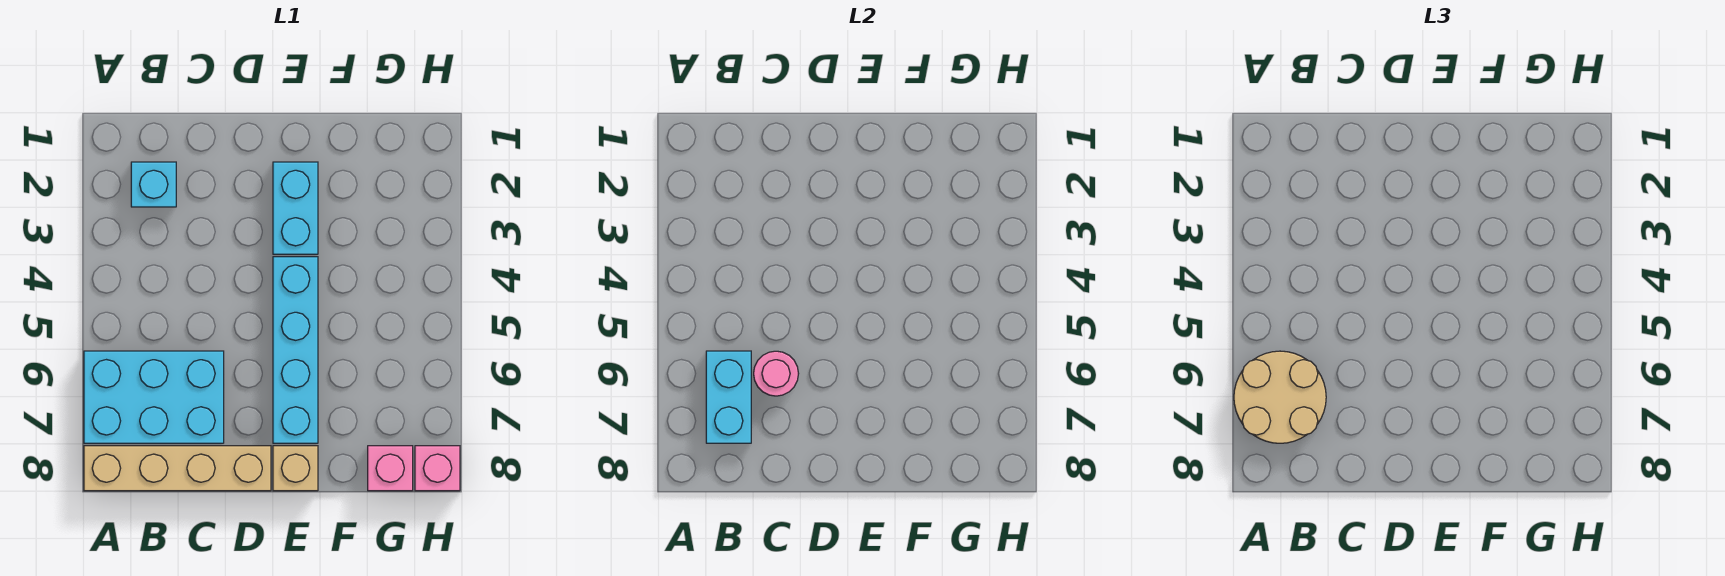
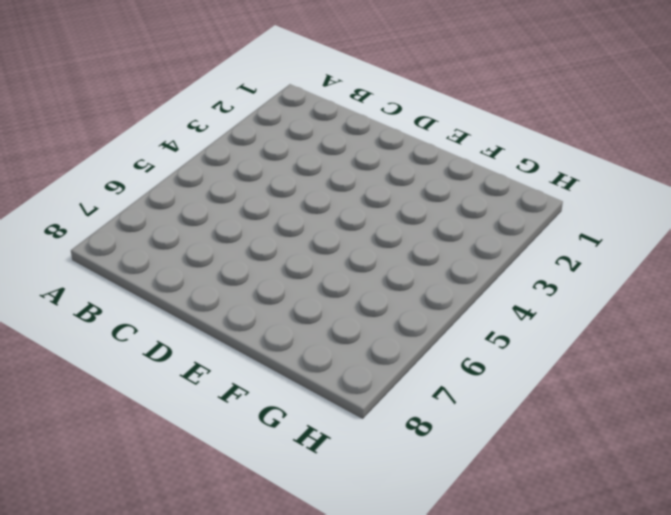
none -> cyan 2x3 brick [84,351,224,443]
none -> tan 1x4 brick [84,446,271,491]

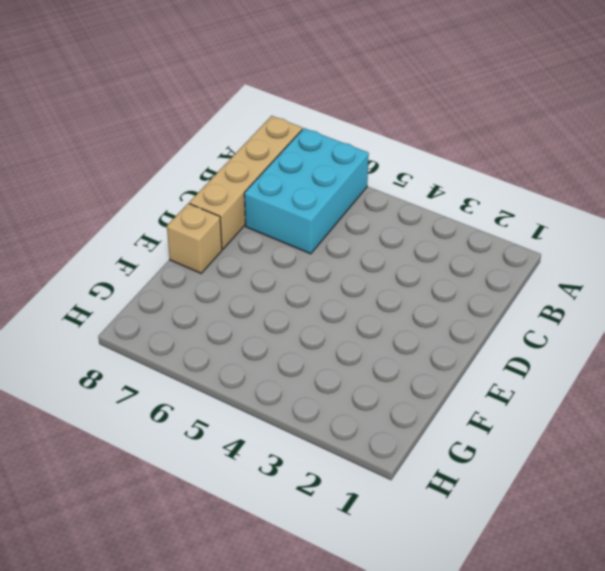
none -> cyan 1x1 brick [131,162,176,207]
none -> cyan 1x2 brick [273,162,318,254]

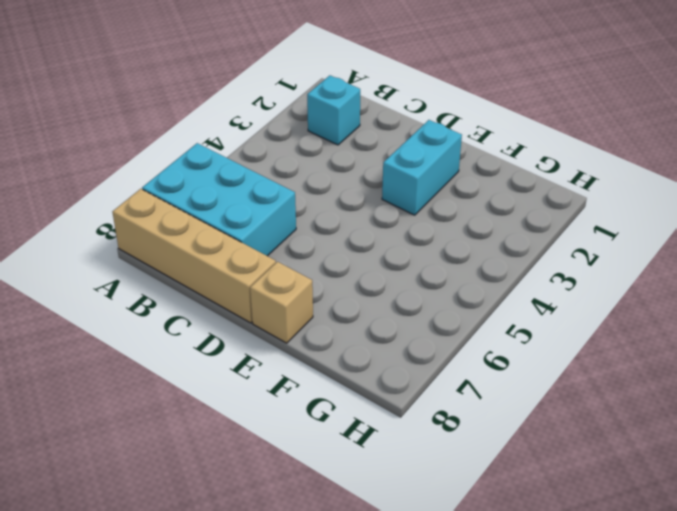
none -> cyan 1x4 brick [273,257,318,443]
none -> pink 1x1 brick [368,446,413,491]

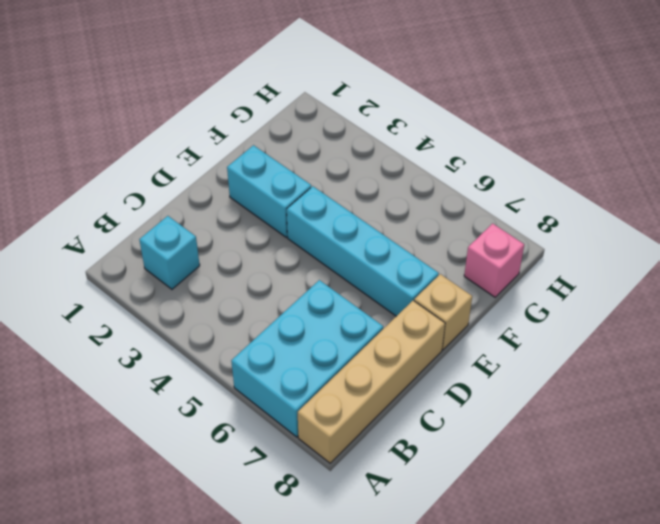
none -> pink 1x1 brick [415,446,460,491]
none -> cyan 1x2 brick [706,351,751,443]

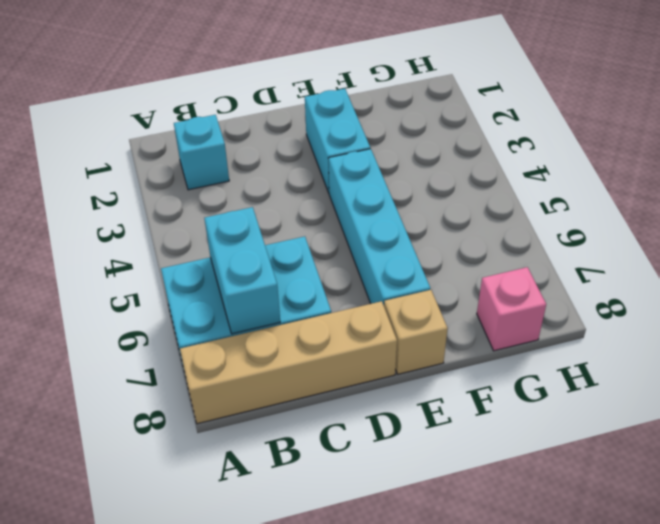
none -> pink 1x1 brick [415,446,460,491]
none -> pink 1x1 round brick [754,351,799,396]

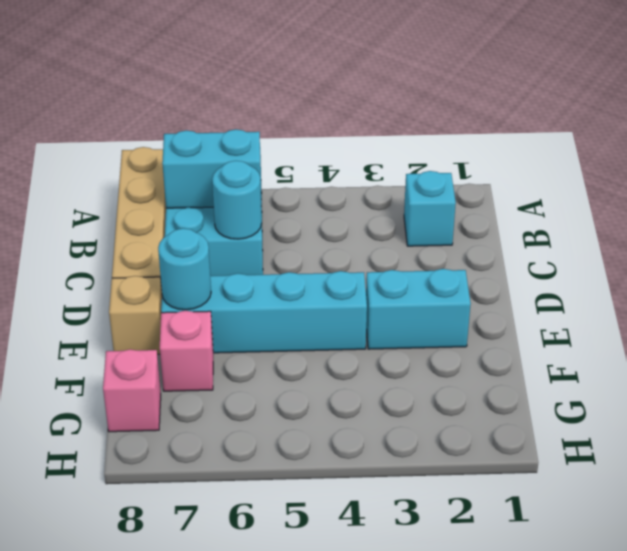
cyan 1x1 round brick [212,161,262,239] -> pink 1x1 round brick [754,351,799,396]
cyan 1x1 round brick [158,228,211,310] -> none
pink 1x1 brick [160,311,213,391] -> pink 1x1 brick moved to [415,446,460,491]
none -> tan 2x2 round brick [1234,351,1326,443]

